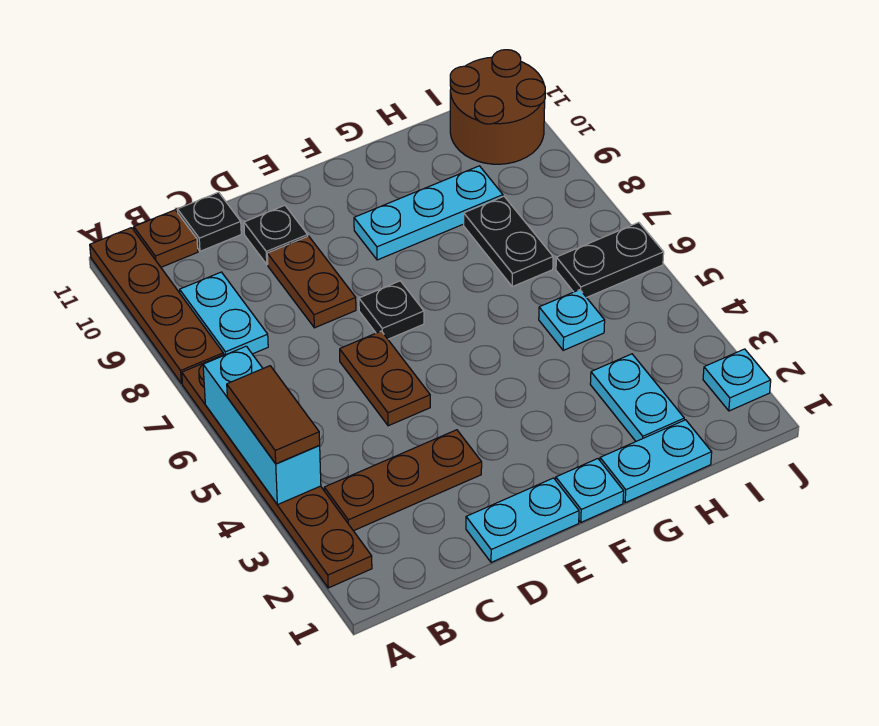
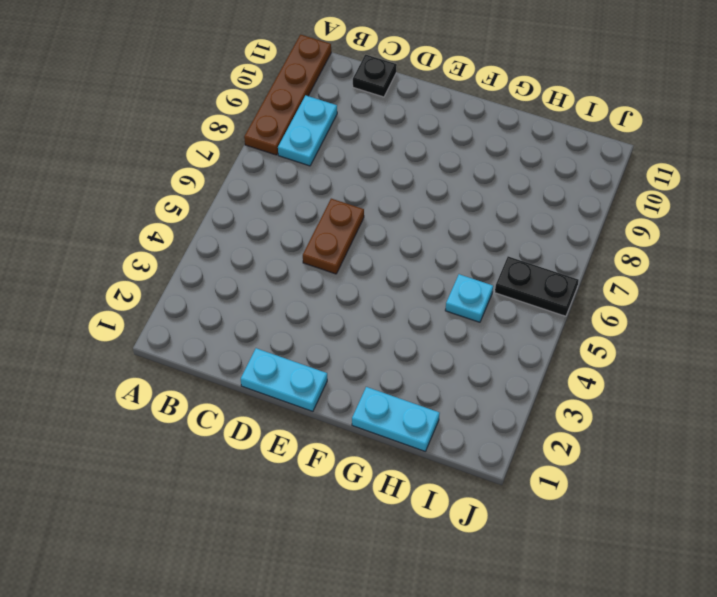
none -> brown 1x6 plate [182,355,372,588]
none -> brown 1x3 plate [324,430,482,531]
none -> brown 1x1 plate [134,210,198,267]

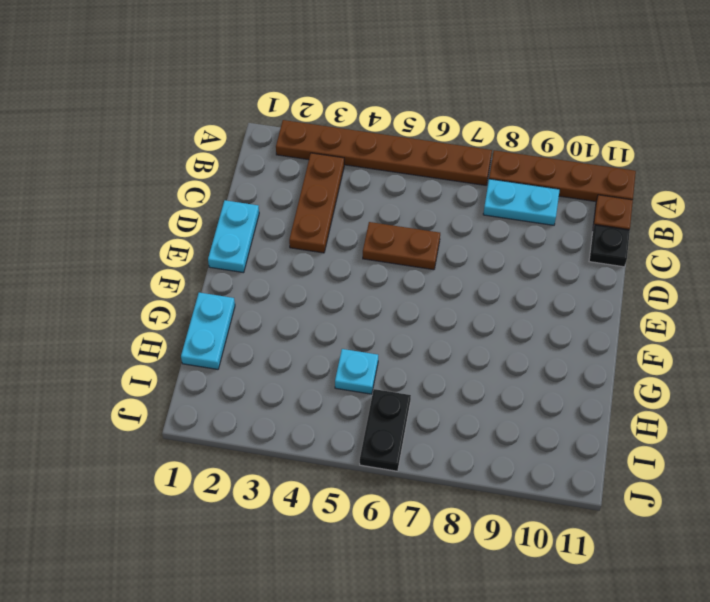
none -> brown 1x2 plate [267,236,356,328]
none -> black 1x1 plate [244,205,308,264]
none -> black 1x1 plate [359,281,424,339]

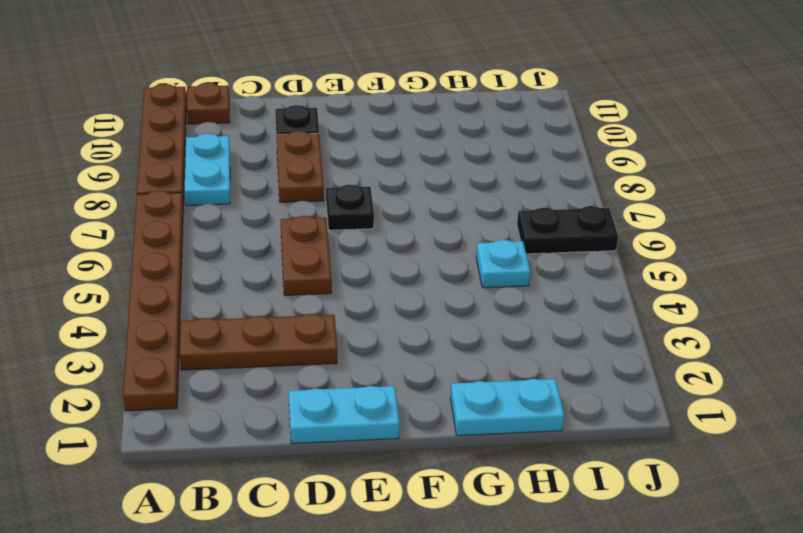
none -> black 1x1 plate [177,192,241,251]
none -> cyan 1x1 plate [556,459,624,522]
none -> cyan 1x3 plate [354,166,503,260]

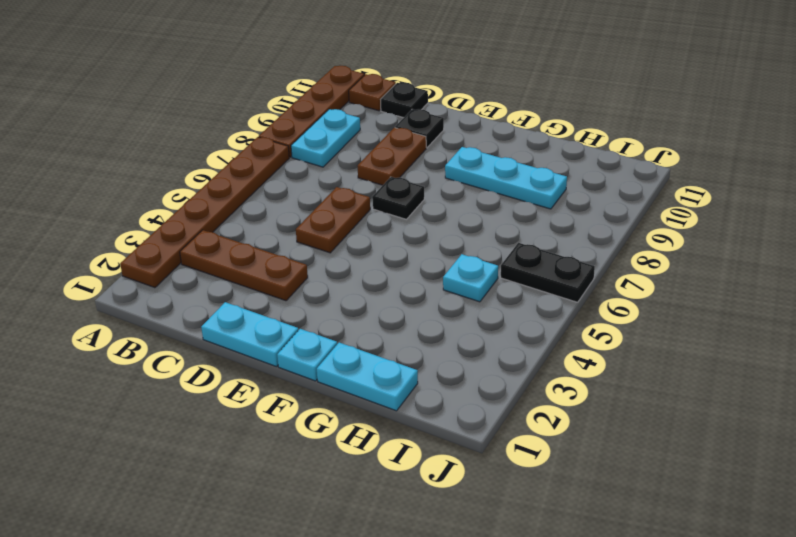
none -> cyan 1x2 plate [590,354,684,441]
none -> black 1x2 plate [464,196,553,287]
none -> brown 2x2 round brick [450,50,545,164]

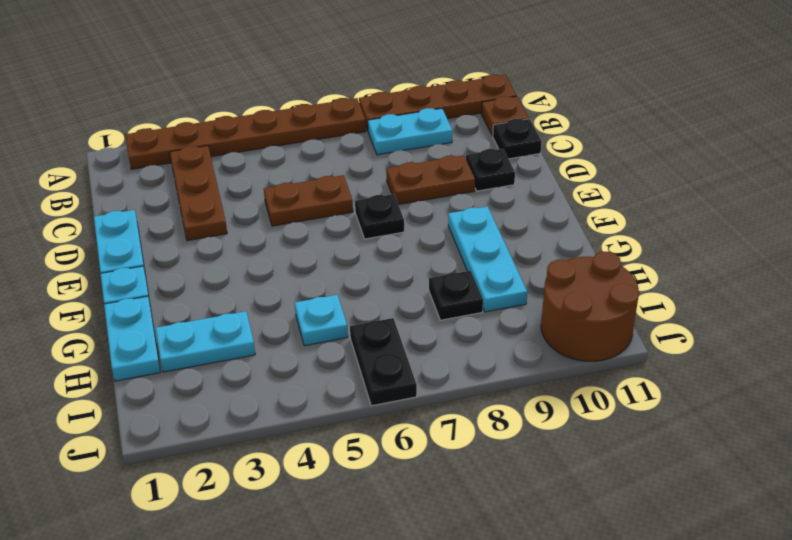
black 1x1 plate [429,271,483,320] -> black 1x2 plate [464,196,553,287]
none -> cyan 1x1 plate [703,349,771,411]
none -> cyan 1x3 brick [203,346,321,505]
none -> brown 1x2 tile [227,366,320,464]

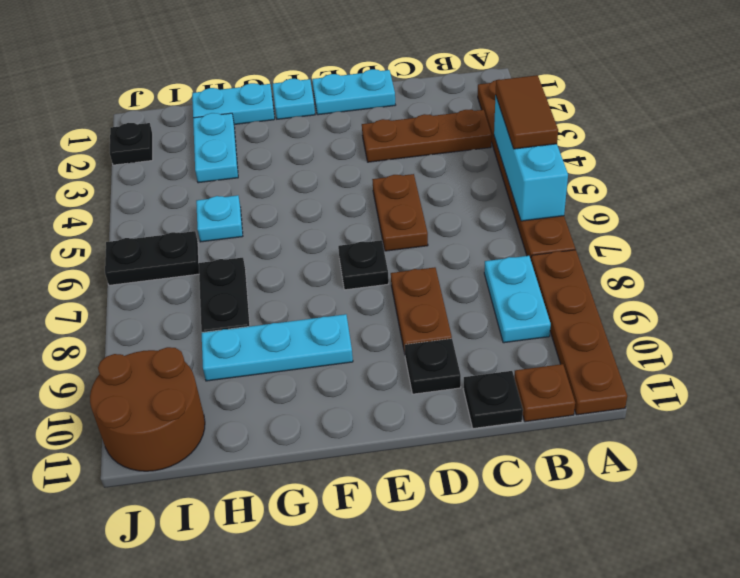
black 1x1 plate [110,123,153,165] -> cyan 1x1 plate [703,349,771,411]

